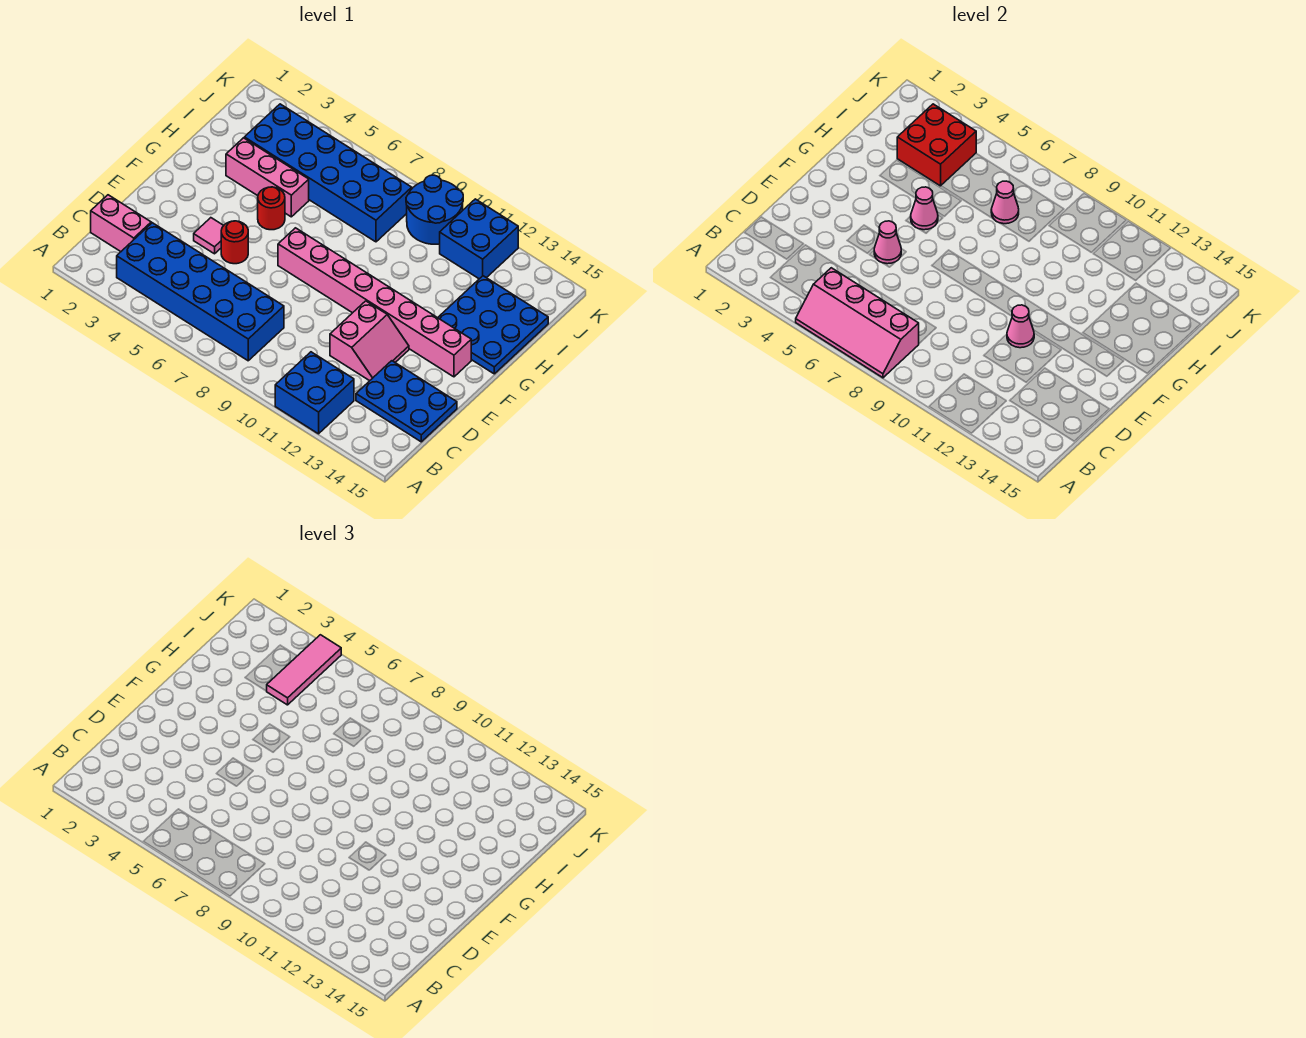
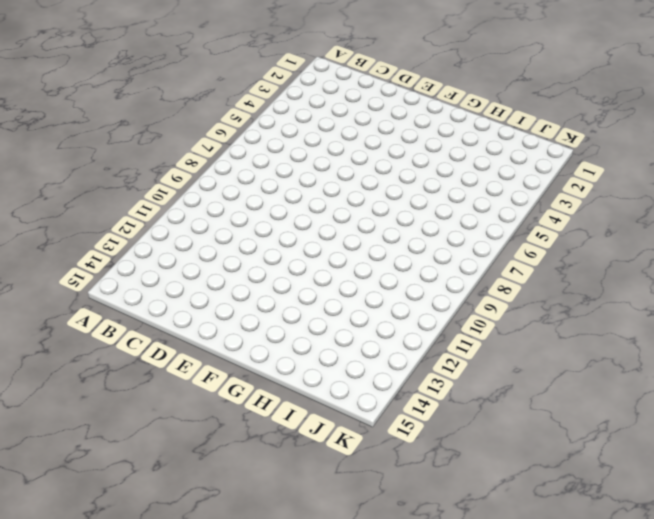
none -> blue 2x2 brick [275,352,354,434]
none -> blue 2x6 brick [117,223,284,361]
none -> pink 1x2 brick [91,195,151,252]

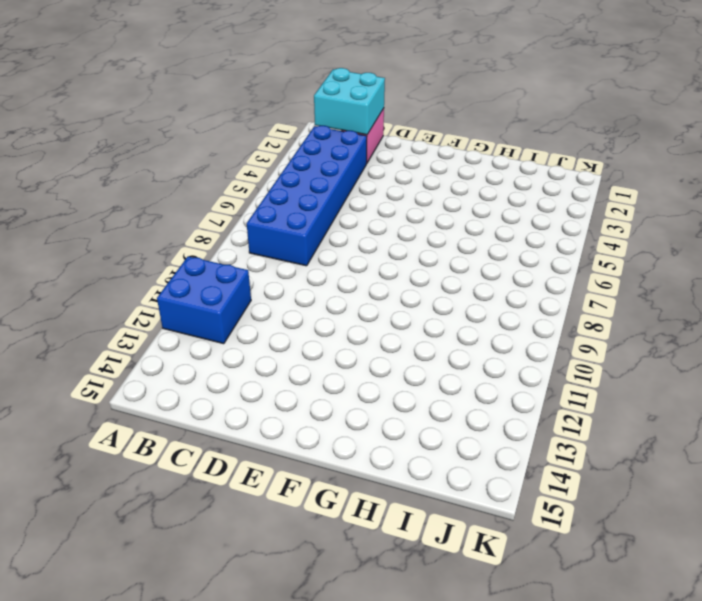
cyan 2x2 brick [314,68,385,135] -> none
none -> blue 2x3 plate [356,361,457,442]
none -> pink 2x2 slope [330,301,409,381]
none -> pink 1x1 tile [194,218,224,254]

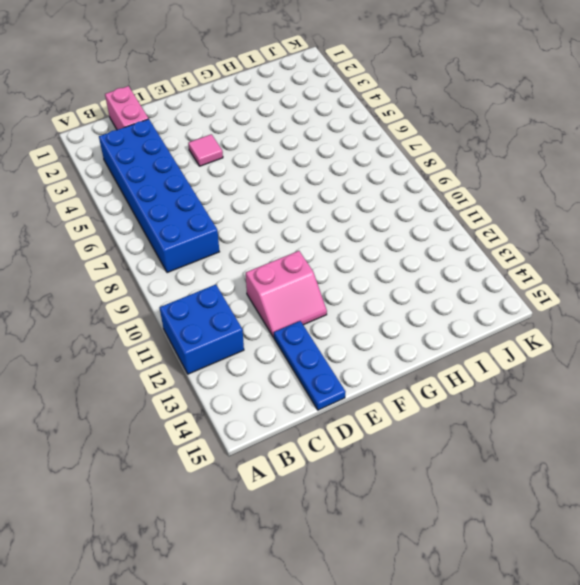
blue 1x3 plate [274,321,345,410] -> blue 2x3 plate [356,361,457,442]
none -> red 1x1 round brick [221,221,248,264]
none -> pink 1x8 brick [278,228,471,377]
none -> red 1x1 round brick [258,187,285,230]

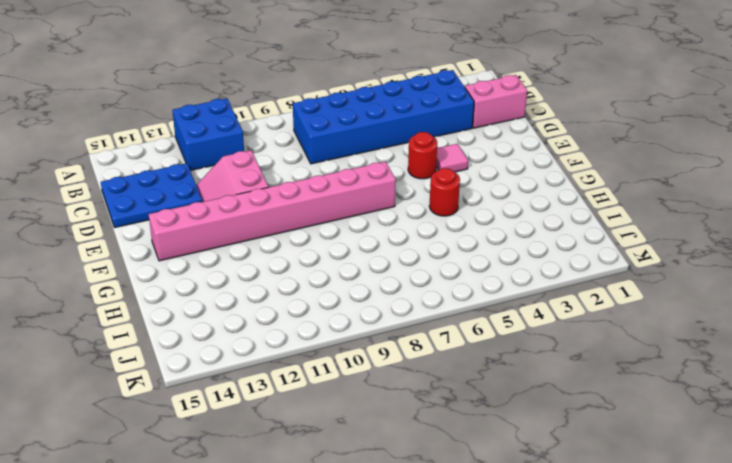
none -> blue 3x3 plate [438,276,548,374]
none -> pink 1x3 brick [226,138,309,217]
none -> blue 2x6 brick [244,104,412,242]

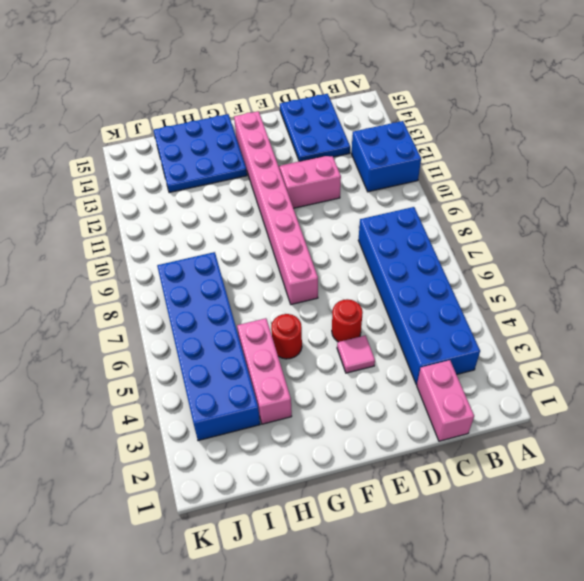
none -> blue 2x2 round brick [406,175,463,244]
none -> blue 2x2 brick [440,199,518,279]
none -> pink 2x4 slope [796,268,919,378]

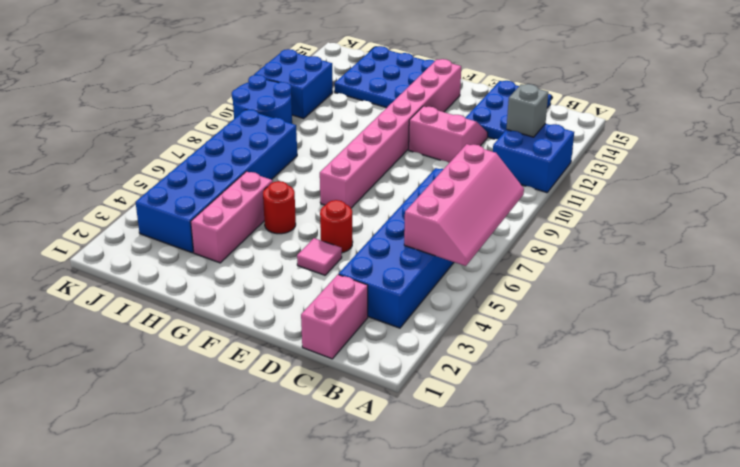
grey 1x1 brick [507,84,548,137] -> none
none -> pink 1x1 cone [874,221,901,264]
none -> pink 1x1 cone [1007,305,1034,348]
none -> pink 1x1 cone [911,187,938,230]

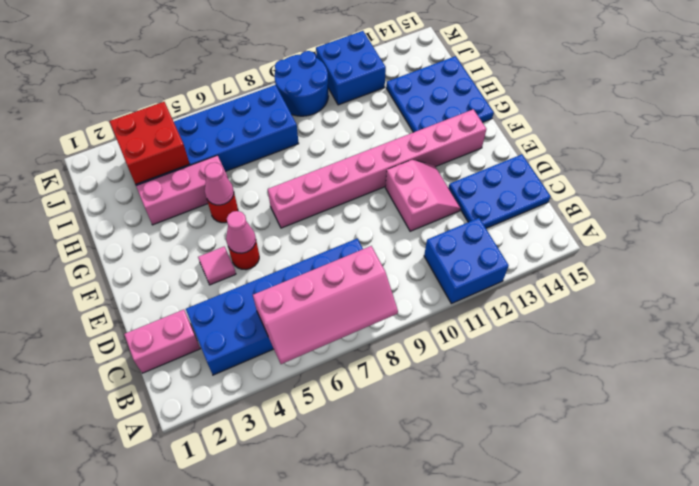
none -> pink 1x1 cone [1007,305,1034,348]
none -> pink 1x1 cone [991,181,1019,224]
none -> pink 1x3 tile [267,635,341,705]

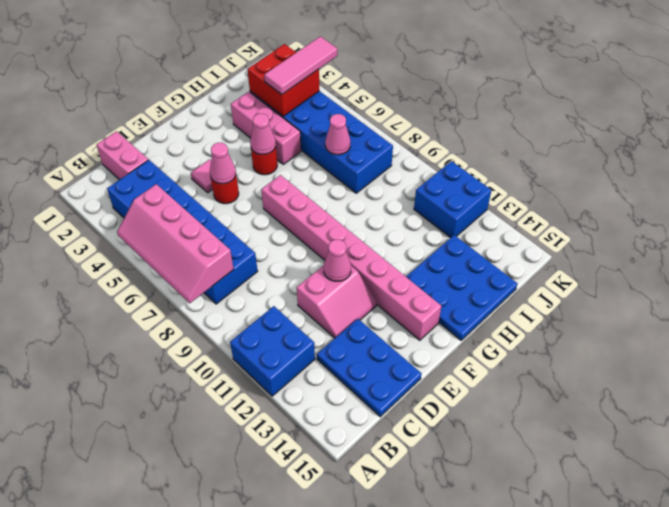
none -> blue 2x2 round brick [406,175,463,244]

